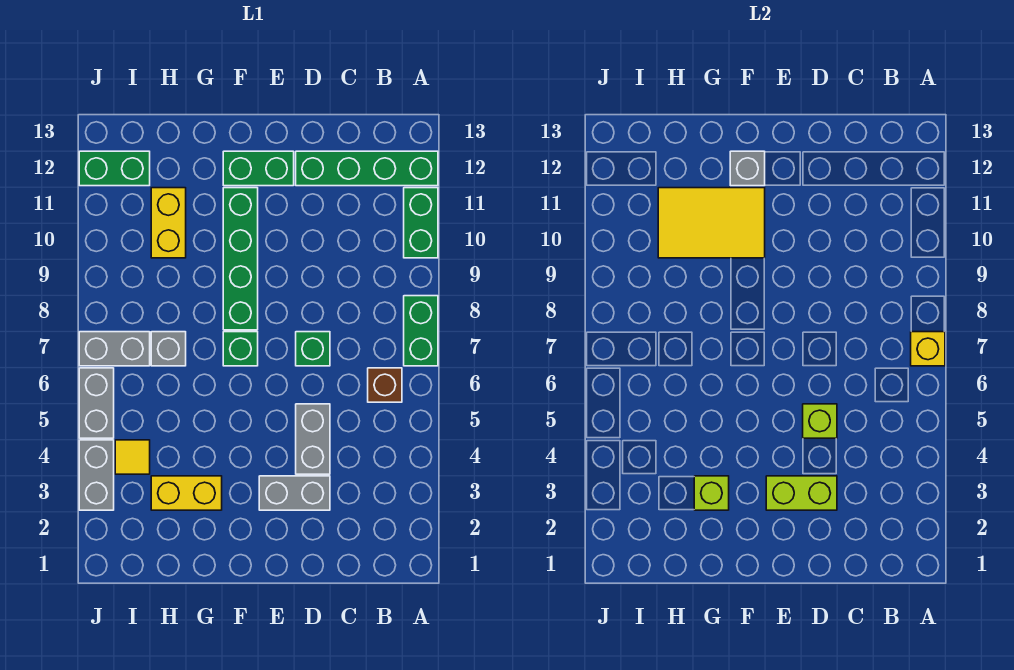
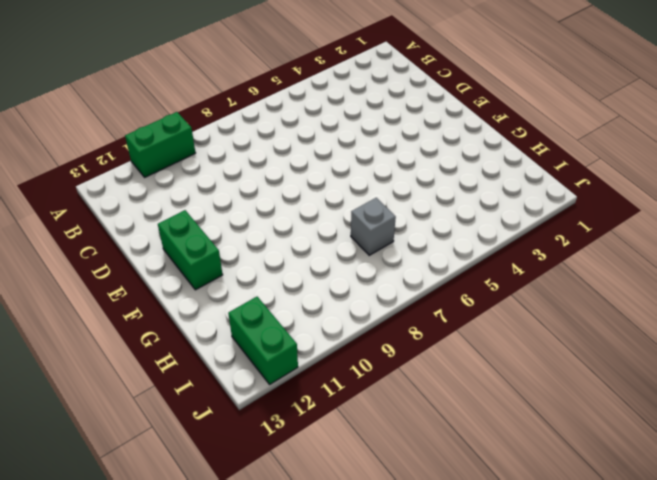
none -> green 1x2 brick [404,296,438,366]
none -> green 1x4 brick [296,151,438,186]
none -> brown 1x1 brick [368,368,402,402]

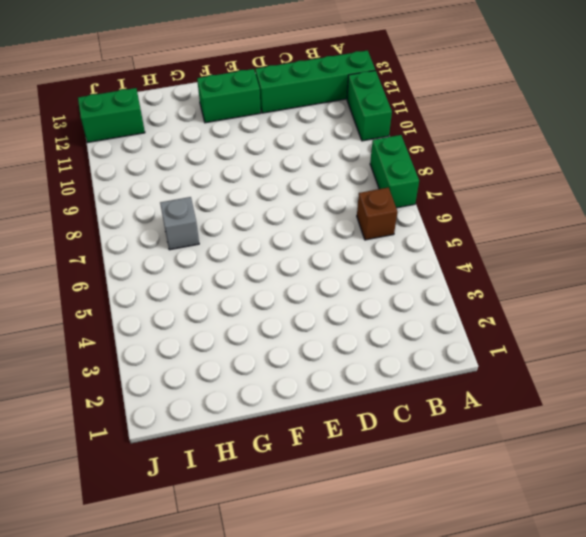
none -> grey 1x2 brick [259,476,330,510]
none -> grey 1x2 brick [296,404,330,474]
none -> green 1x1 brick [296,332,330,366]

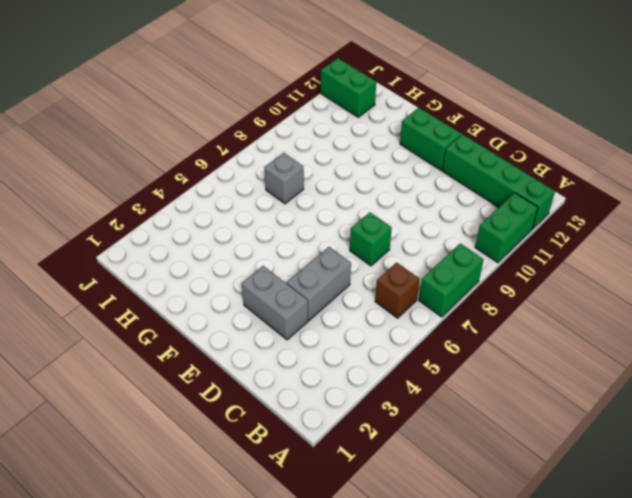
none -> green 1x1 brick [223,332,258,366]
none -> green 1x4 brick [223,188,258,330]
none -> yellow 1x2 brick [151,476,222,510]

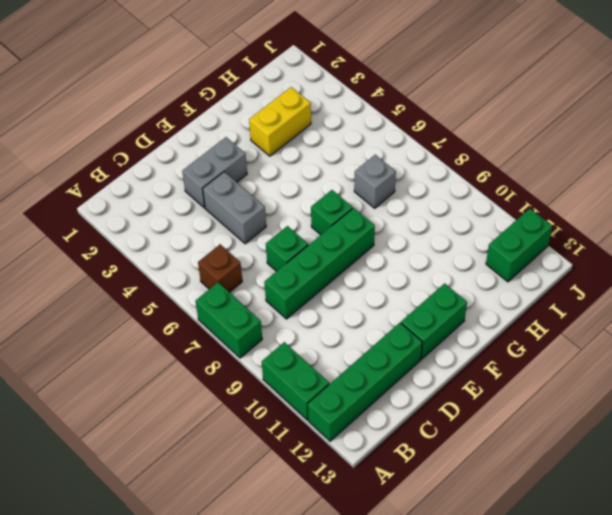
green 1x4 brick [264,208,375,319] -> green 1x4 brick turned to [223,188,258,330]
none -> yellow 1x2 brick [151,188,186,258]
none -> yellow 1x1 tile [115,440,150,474]
none -> grey 1x2 brick [79,332,150,366]

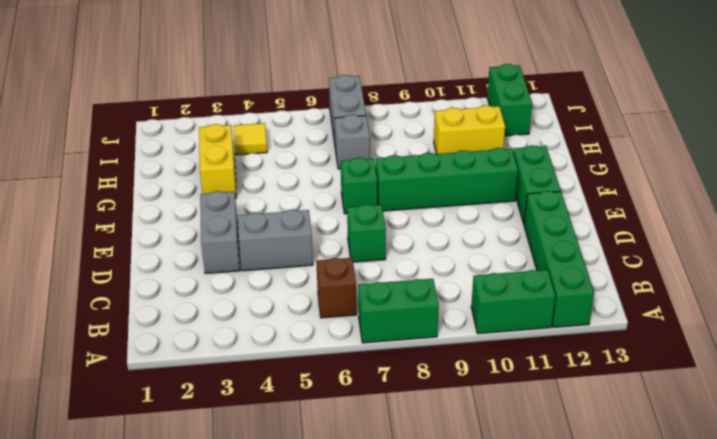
none -> grey 1x2 brick [79,440,114,510]
none -> grey 1x2 brick [79,368,114,438]
none -> yellow 1x1 brick [911,332,945,366]

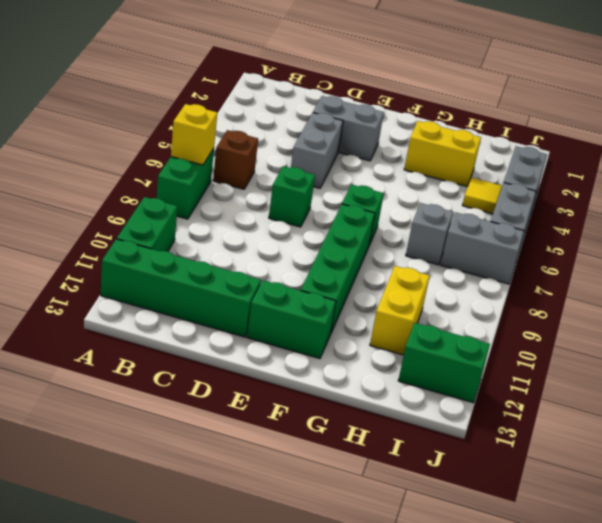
none -> lime 1x2 brick [766,476,837,510]
none -> lime 1x1 brick [803,404,837,438]
none -> yellow 2x3 tile [658,188,765,258]

